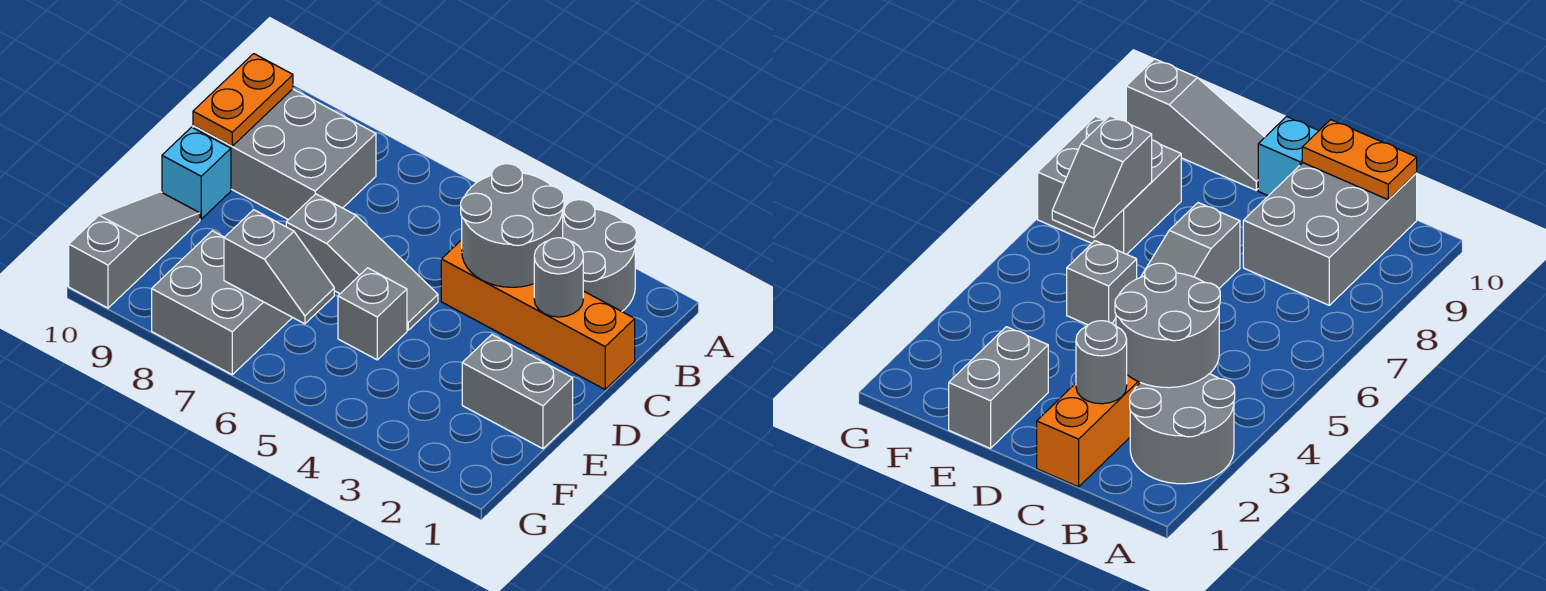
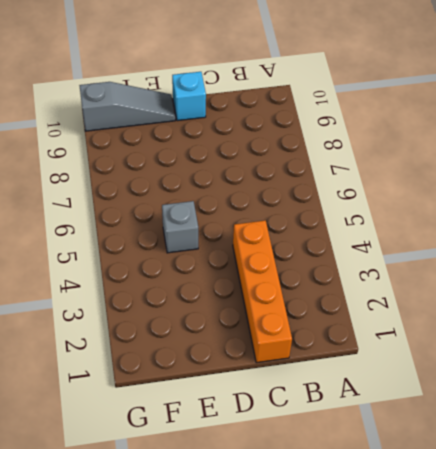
none -> grey 2x2 round brick [563,200,636,311]
none -> grey 2x3 brick [193,89,376,220]
none -> grey 1x3 slope [286,194,438,330]

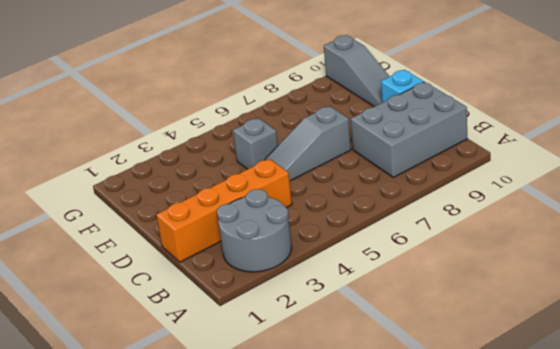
none -> grey 1x2 brick [462,335,573,449]
none -> grey 2x2 brick [152,231,292,375]
none -> grey 2x2 round brick [461,164,564,287]

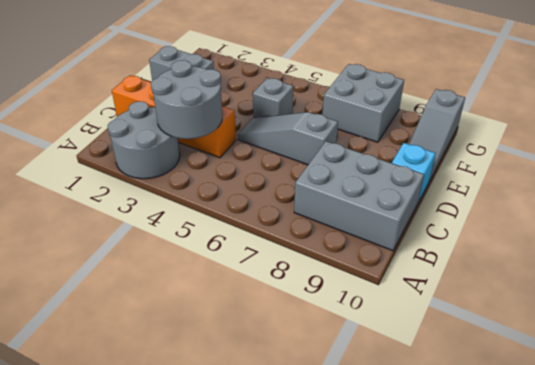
none -> orange 1x2 plate [193,54,293,146]
none -> grey 1x1 round brick [534,238,583,317]
none -> grey 1x2 slope [224,210,334,324]

